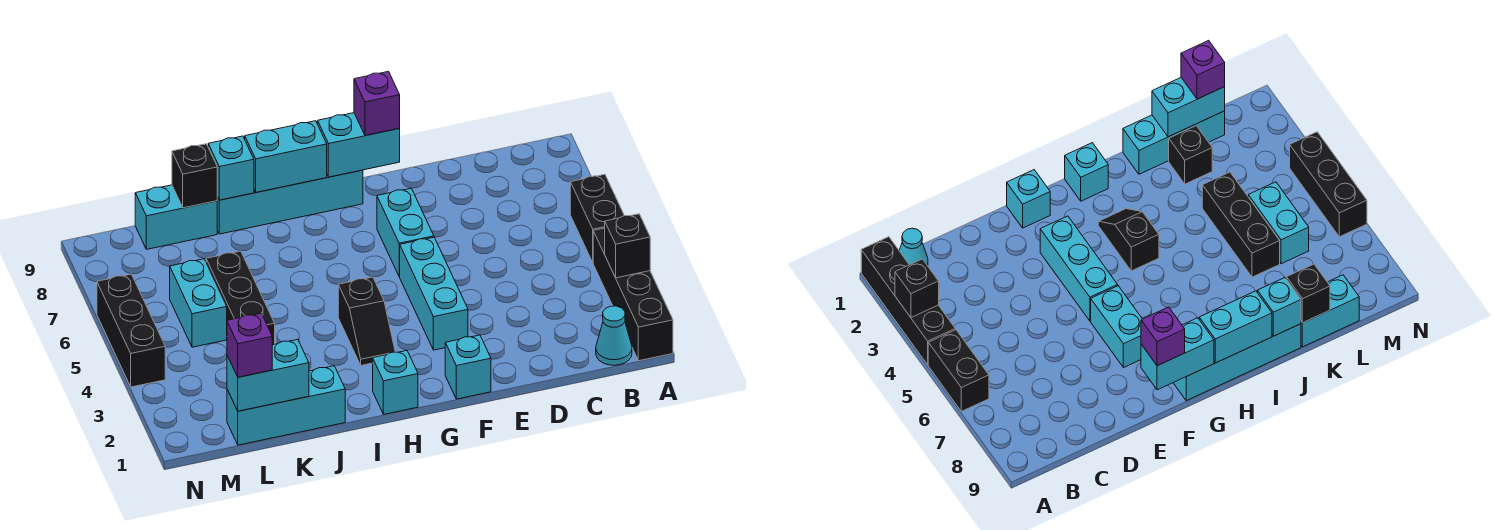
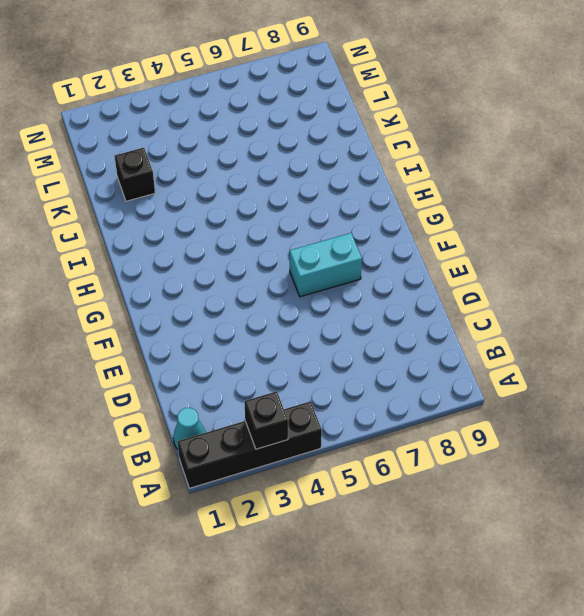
none -> black 1x2 brick [570,174,624,262]
none -> cyan 1x1 brick [445,335,491,399]
none -> cyan 1x3 brick [399,237,468,350]

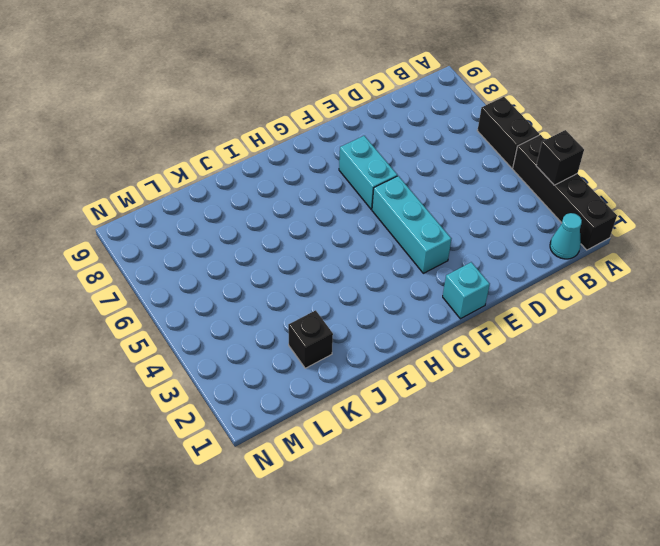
none -> cyan 1x4 brick [217,170,363,234]
none -> cyan 1x1 brick [373,351,418,414]
none -> black 1x2 slope [338,277,395,365]

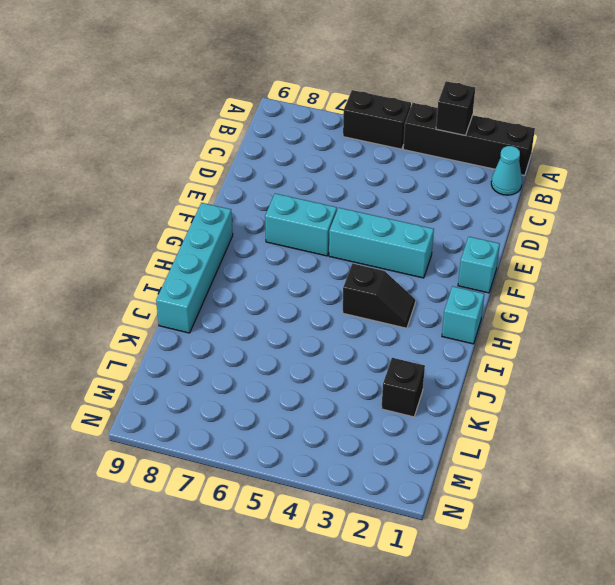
none -> cyan 1x3 brick [227,366,345,445]
none -> black 1x3 brick [206,251,275,345]
none -> cyan 1x2 brick [135,185,217,249]

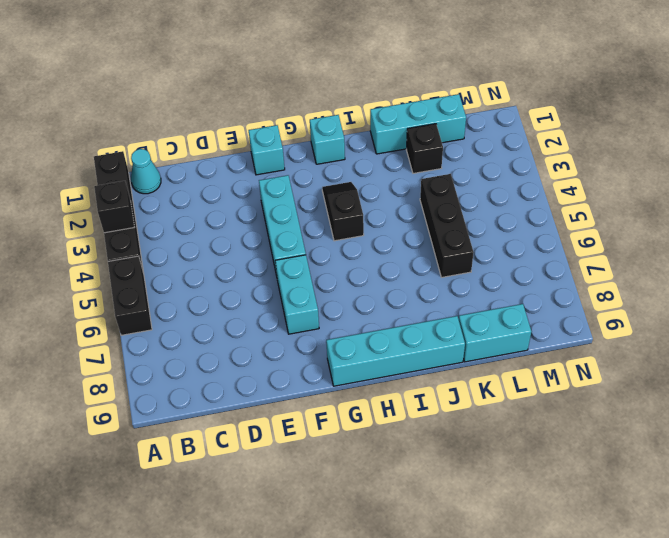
none -> cyan 1x2 brick [170,259,227,347]
none -> black 1x3 brick [97,274,165,387]
none -> cyan 1x2 brick [318,113,400,177]

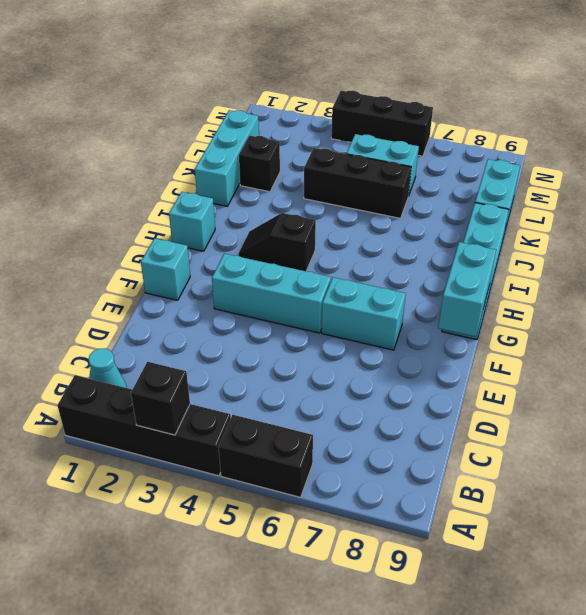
none -> cyan 1x2 brick [245,121,327,192]
none -> cyan 1x1 brick [208,136,254,200]
none -> cyan 1x2 brick [227,340,309,411]

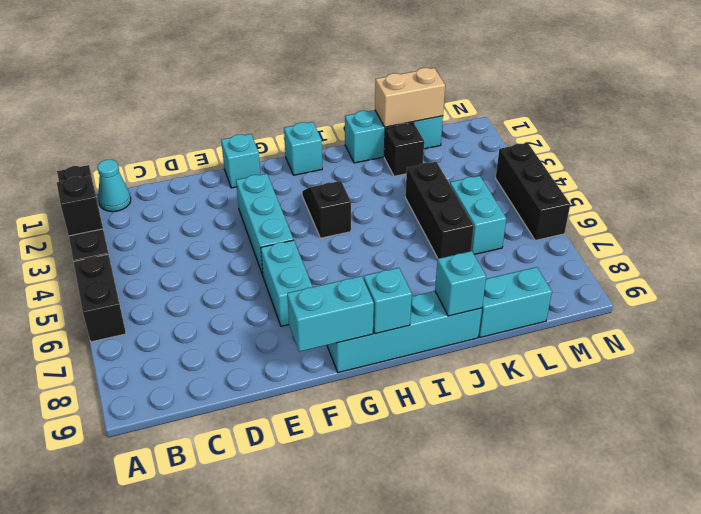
cyan 1x1 brick [364,268,412,334] -> cyan 1x2 brick [245,121,327,192]
tan 1x2 brick [375,68,445,127] -> cyan 1x2 brick [227,340,309,411]
none -> black 1x1 brick [172,144,217,208]
none -> purple 1x1 brick [354,72,400,136]
none -> purple 1x1 brick [227,313,272,377]

